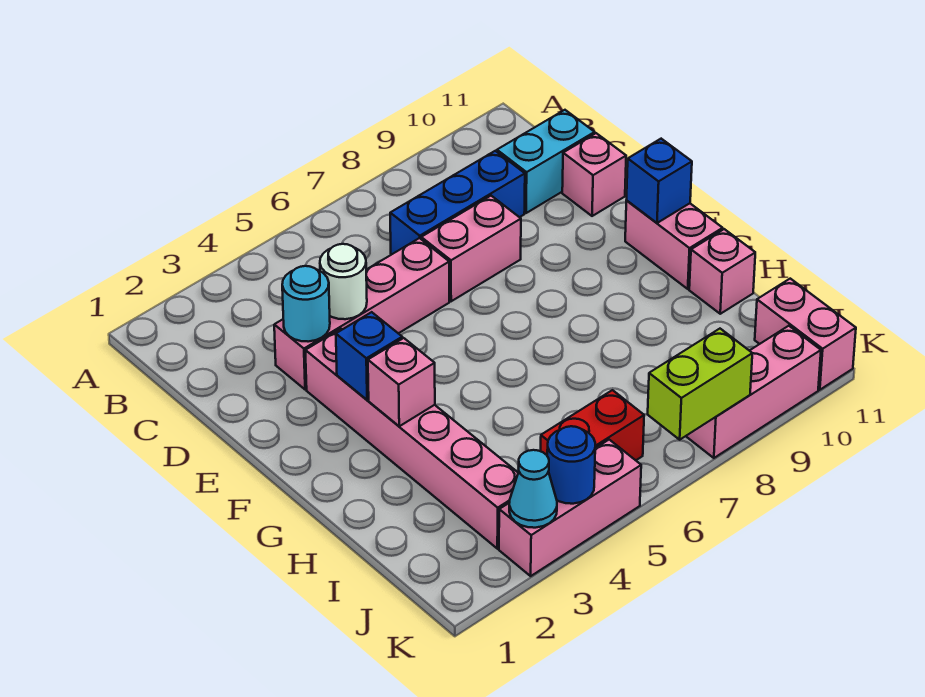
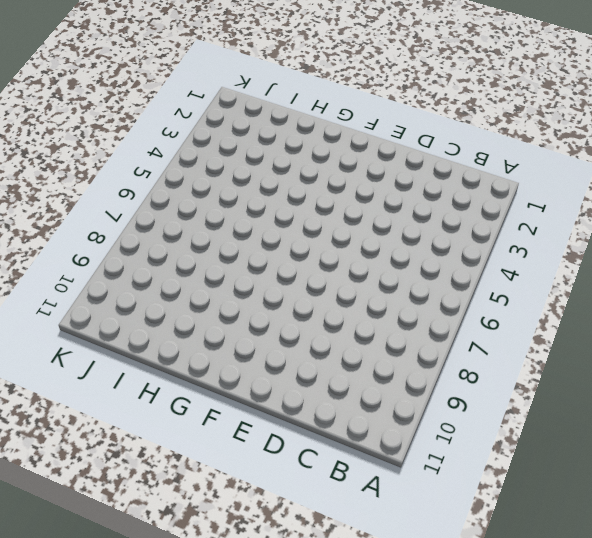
none -> blue 1x3 brick [390,151,525,254]
none -> cyan 1x2 brick [497,110,595,213]
none -> pink 1x4 brick [274,238,449,390]

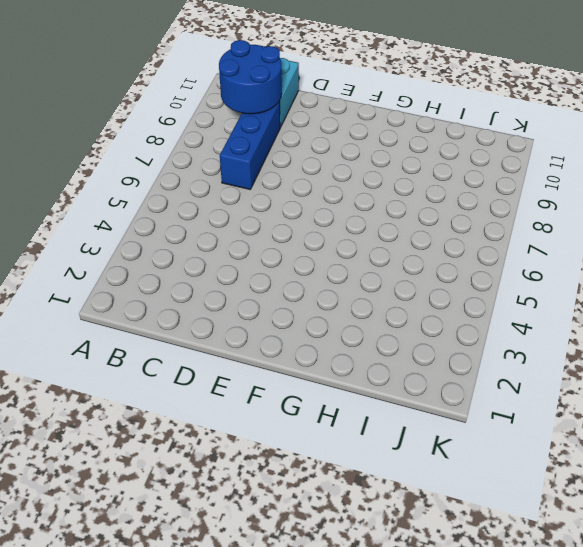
blue 2x2 round brick [219,40,282,114] -> none
none -> pink 1x4 brick [274,238,449,390]
none -> pink 1x2 brick [421,196,521,301]
none -> pink 1x1 brick [562,133,626,216]

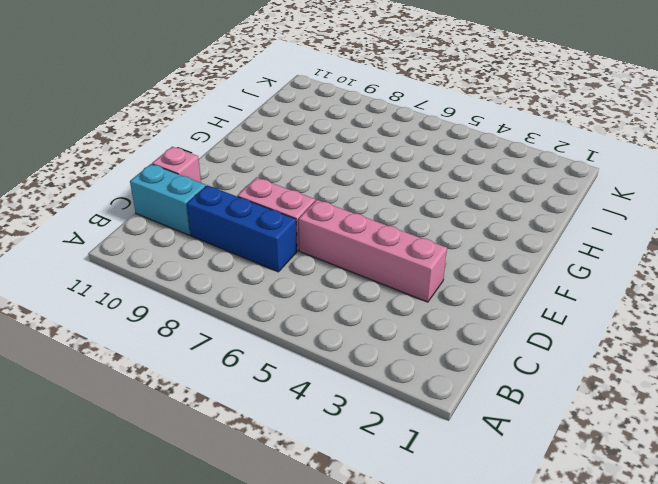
none -> pink 1x6 brick [305,329,518,549]
none -> pink 1x2 brick [625,201,723,289]
none -> pink 1x1 brick [689,229,755,314]

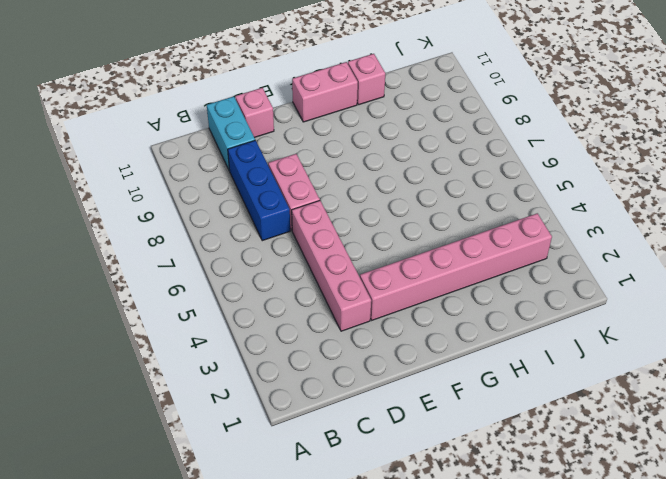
none -> red 1x2 brick [541,390,644,460]
none -> pink 1x2 brick [755,279,856,390]
none -> pink 1x3 brick [499,440,641,576]

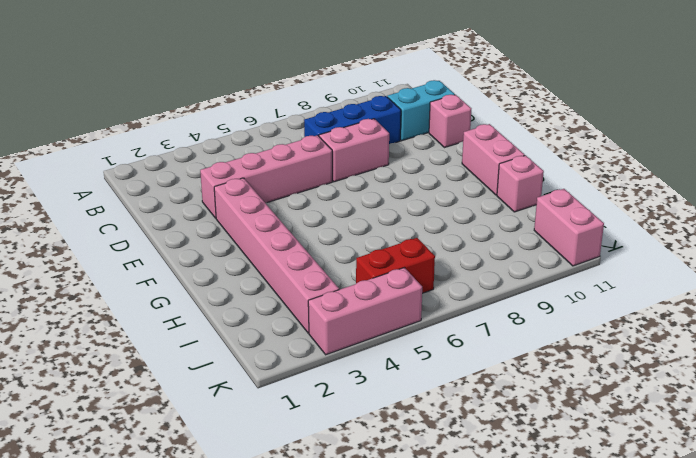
none -> pink 1x3 brick [686,326,821,458]
none -> cyan 1x1 round brick [282,266,330,342]
none -> white 1x1 round brick [320,244,367,319]

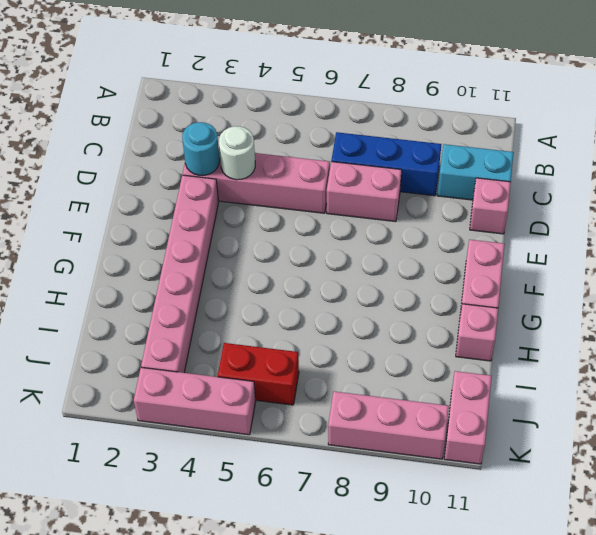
none -> blue 1x1 brick [336,312,402,400]
none -> blue 1x1 brick [627,139,692,223]
none -> pink 1x1 brick [368,338,435,426]

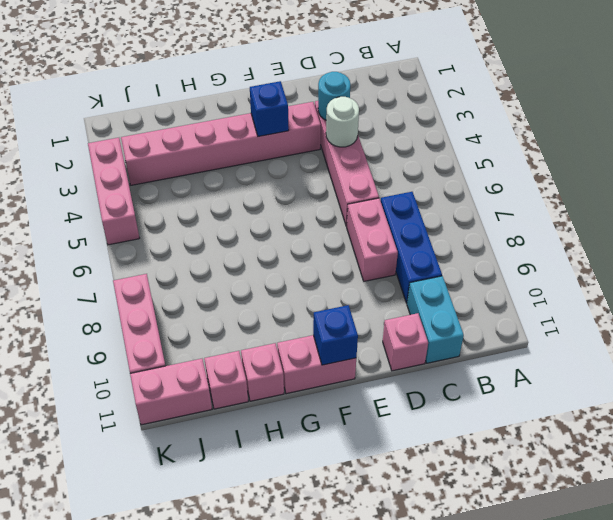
pink 1x1 brick [204,351,248,409] -> pink 1x1 brick moved to [368,338,435,426]
none -> red 1x2 brick [541,390,644,460]
none -> cyan 1x1 cone [509,450,557,528]
none -> blue 1x1 round brick [547,426,595,504]

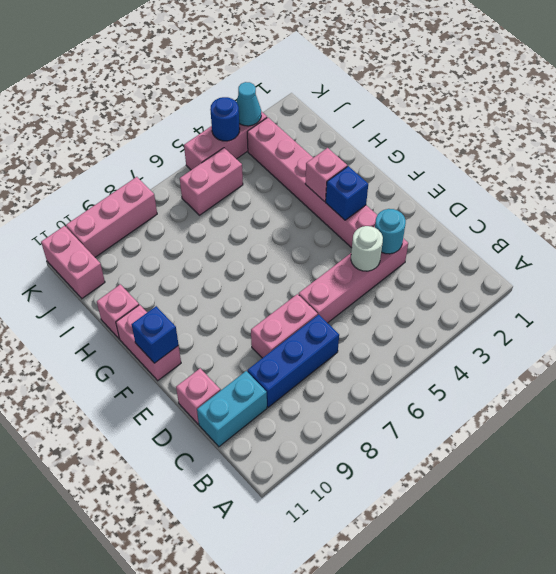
pink 1x2 brick [180,148,243,215] -> red 1x2 brick [541,390,644,460]
none -> lime 1x2 brick [648,329,752,440]

